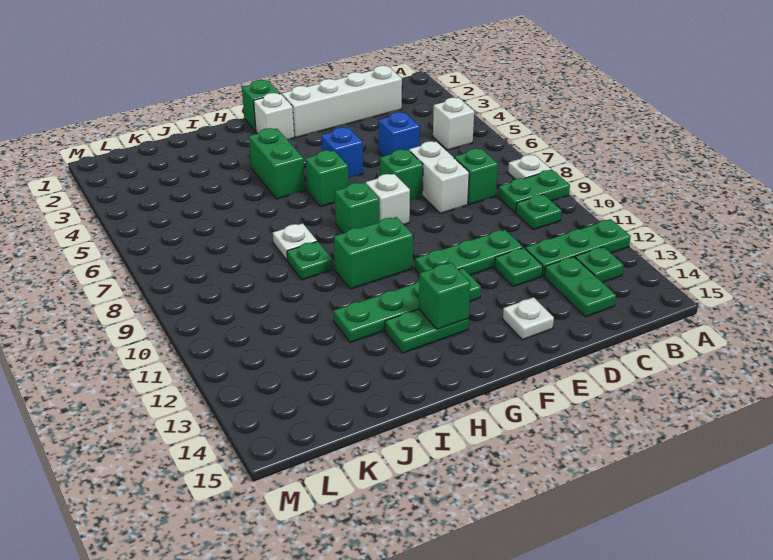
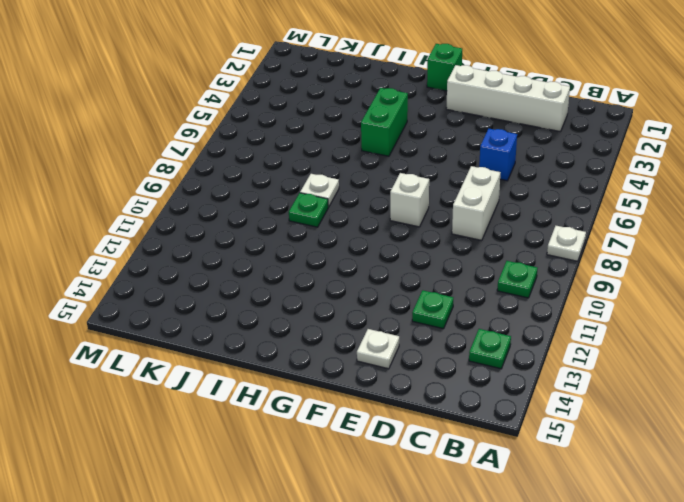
none -> green 1x2 plate [498,170,570,212]
none -> green 1x3 plate [525,219,631,276]
none -> white 1x1 brick [433,98,474,150]

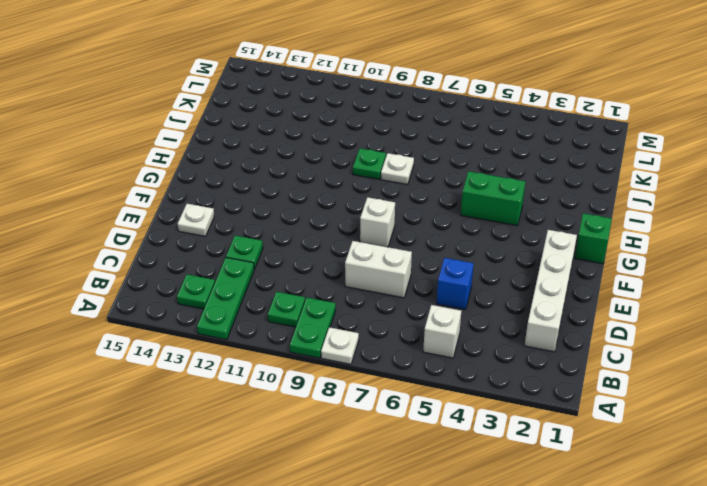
none -> green 1x1 brick [454,149,498,205]
none -> green 1x2 plate [544,257,616,317]
none -> green 1x3 plate [415,230,523,275]

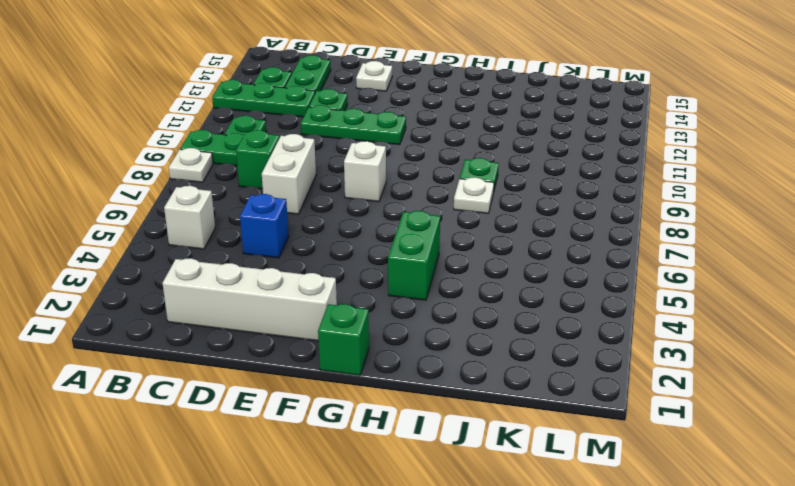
none -> green 1x1 brick [380,149,423,201]
none -> blue 1x1 brick [321,127,363,179]
none -> green 1x4 plate [334,268,481,342]

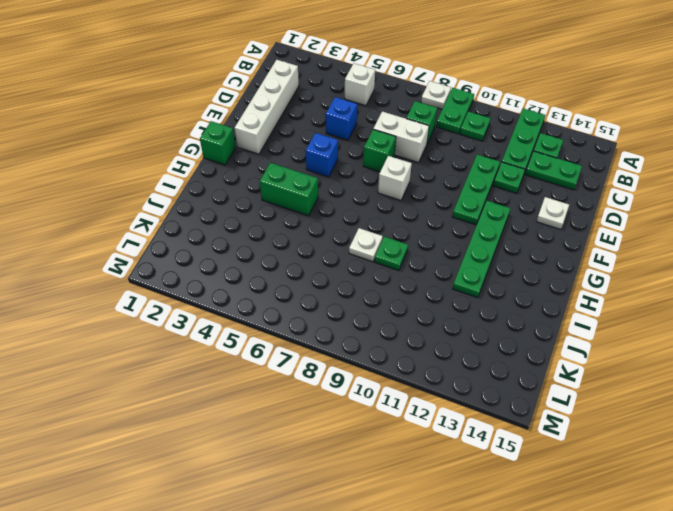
none -> white 1x1 brick [254,93,294,139]
none -> green 1x1 brick [306,150,348,207]
none -> green 1x1 brick [335,183,379,233]

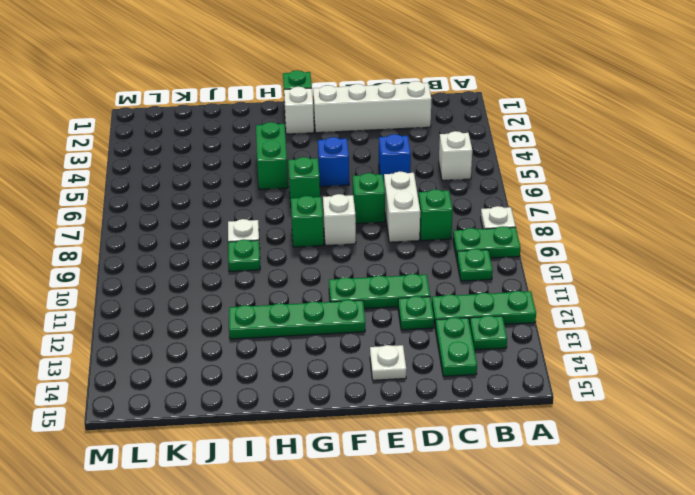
none -> green 1x2 brick [334,217,413,289]
none -> green 1x2 plate [385,309,468,353]
none -> green 1x1 brick [419,263,470,329]

